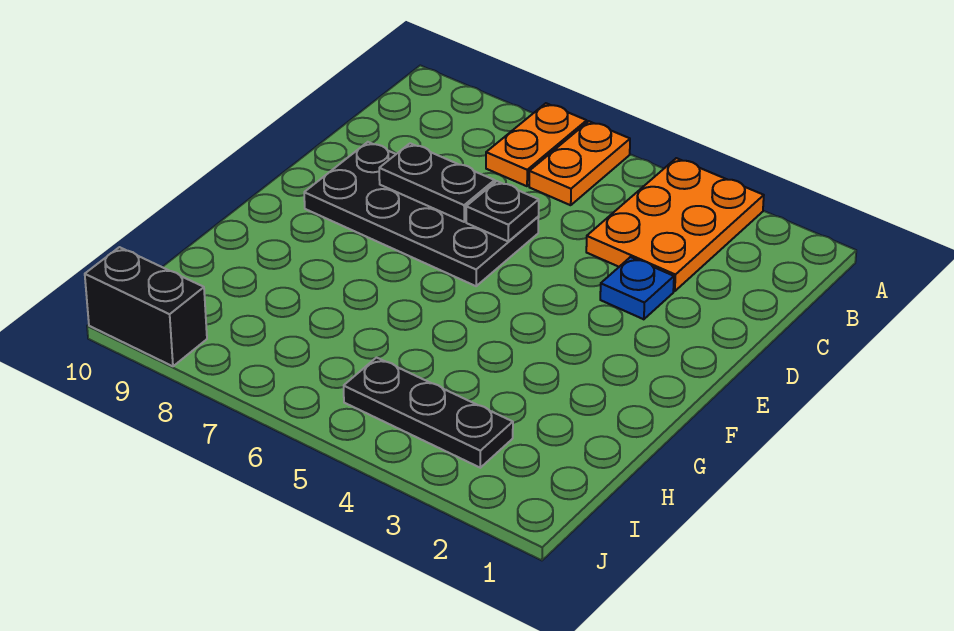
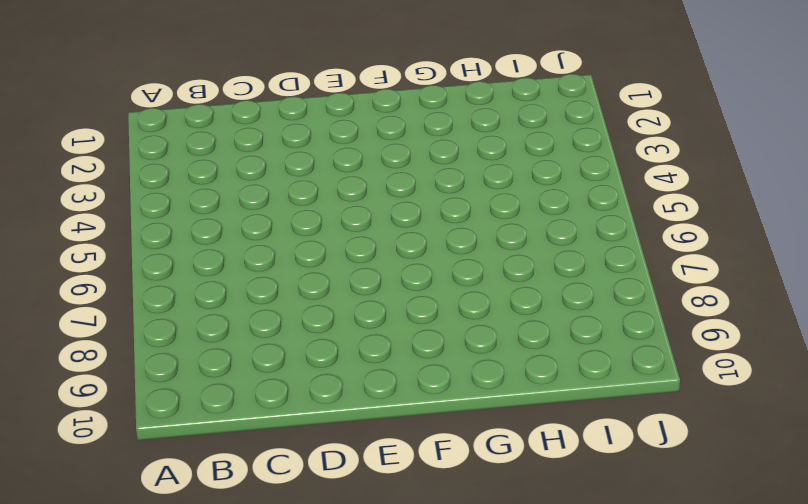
none -> orange 2x3 plate [586,158,764,291]
none -> orange 1x2 plate [529,121,630,205]

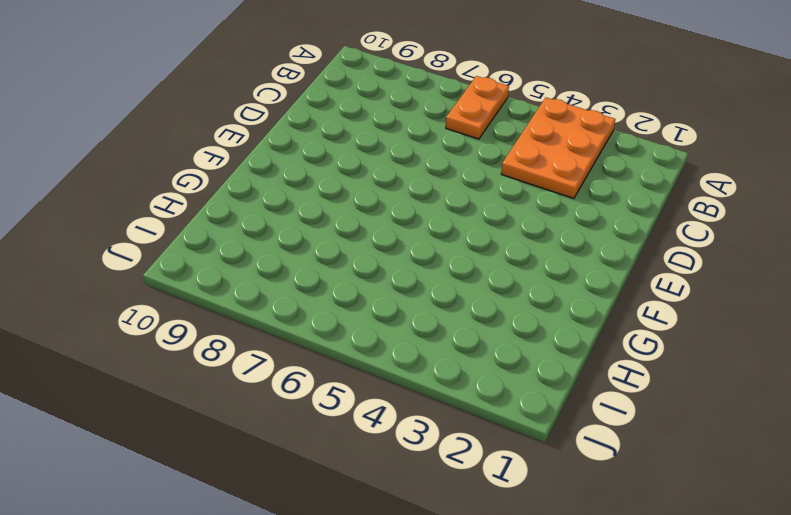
none -> orange 1x2 plate [486,103,587,186]
none -> blue 1x1 plate [600,257,674,319]

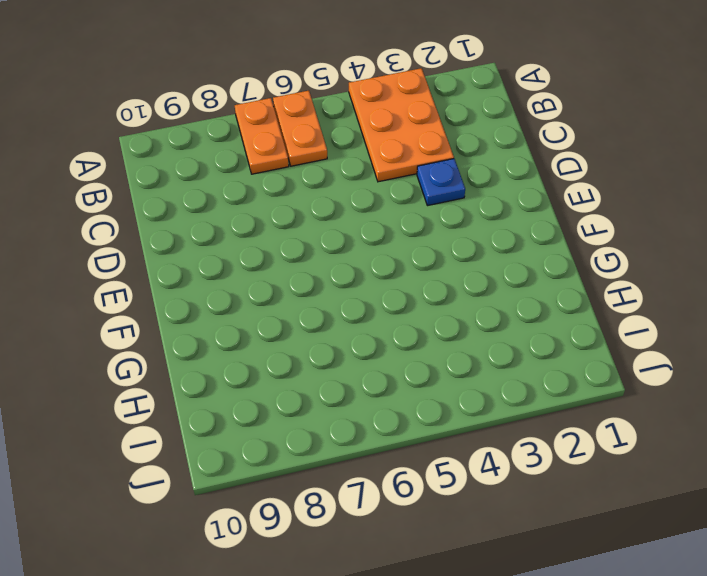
none -> black 2x4 plate [304,142,539,286]
none -> black 1x3 plate [344,358,513,468]

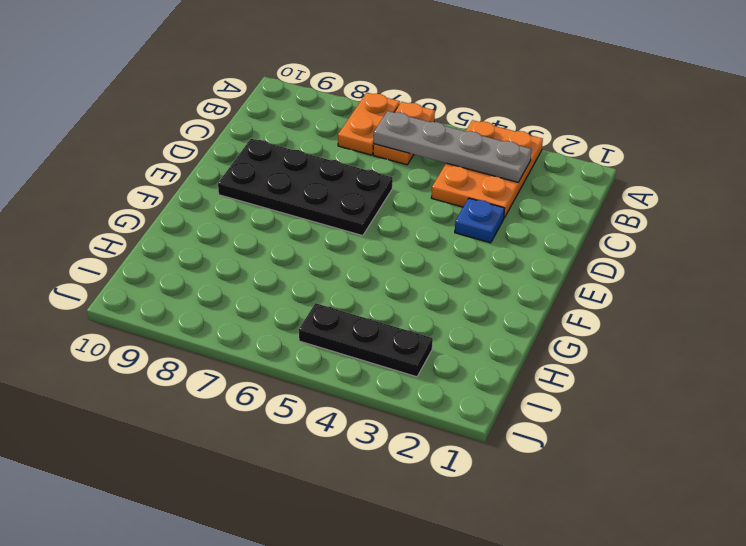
grey 1x4 plate [374,111,532,182] -> none
none -> black 1x2 brick [85,247,207,366]
none -> black 1x1 plate [466,181,539,241]

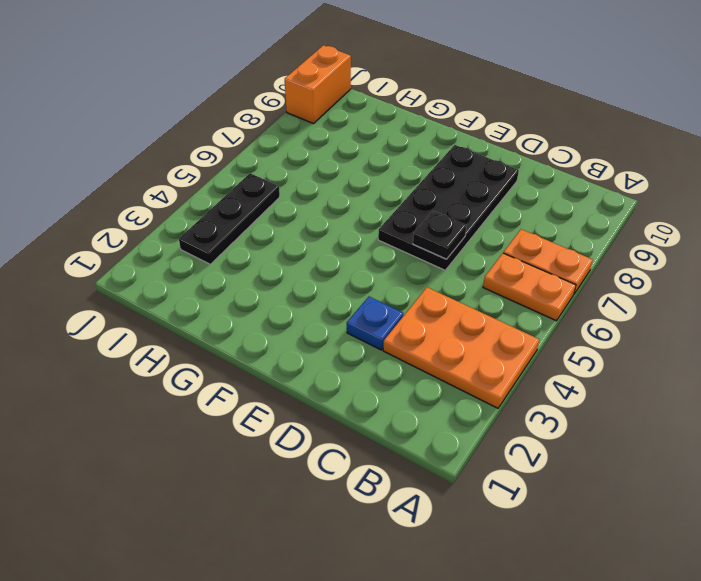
orange 1x2 brick [285,45,351,124] -> black 1x2 brick [85,247,207,366]
none -> black 1x2 plate [379,143,495,222]

